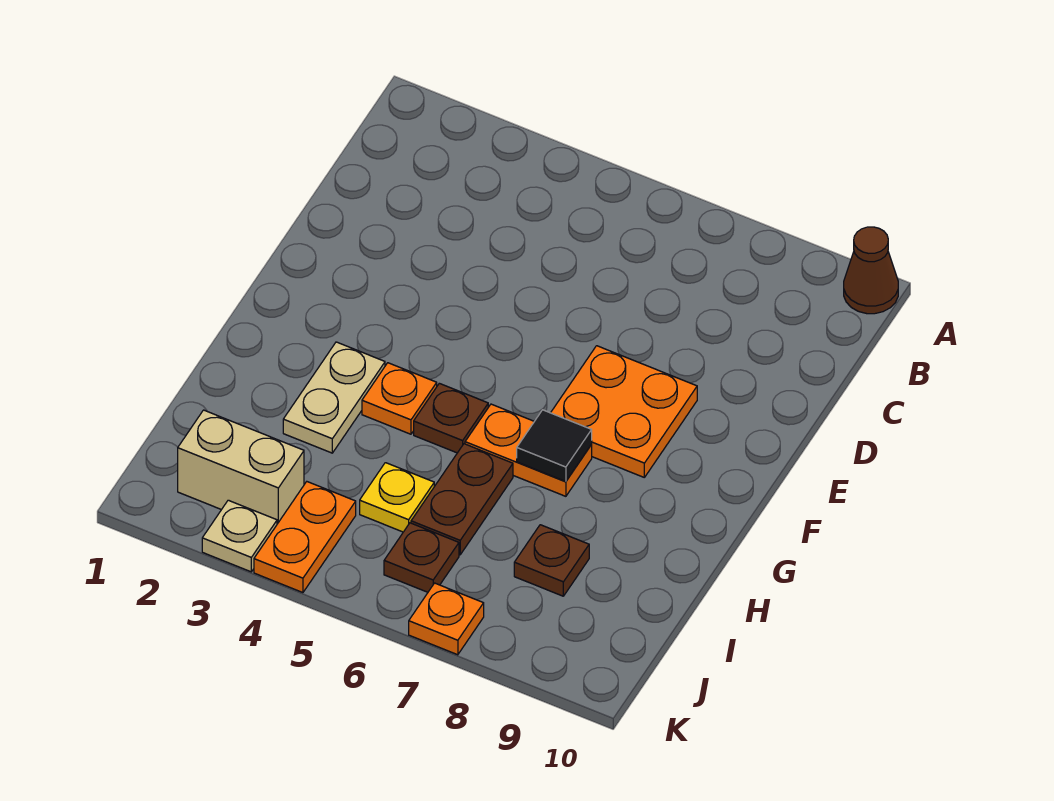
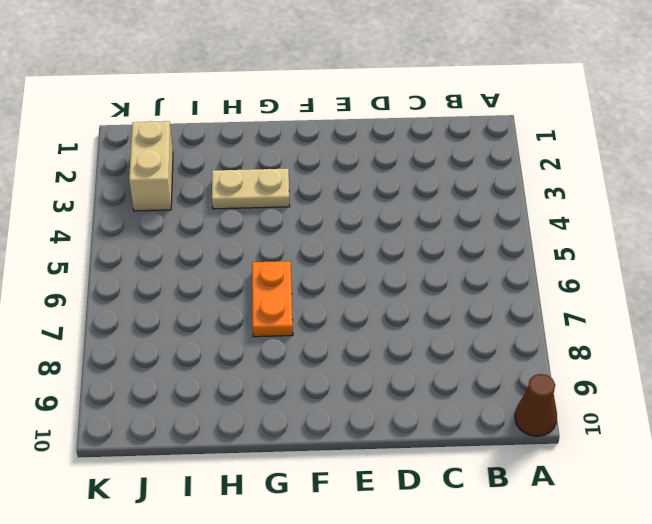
none -> orange 2x2 plate [551,346,697,477]
none -> orange 1x1 plate [362,363,437,434]
none -> brown 1x1 plate [414,383,488,453]

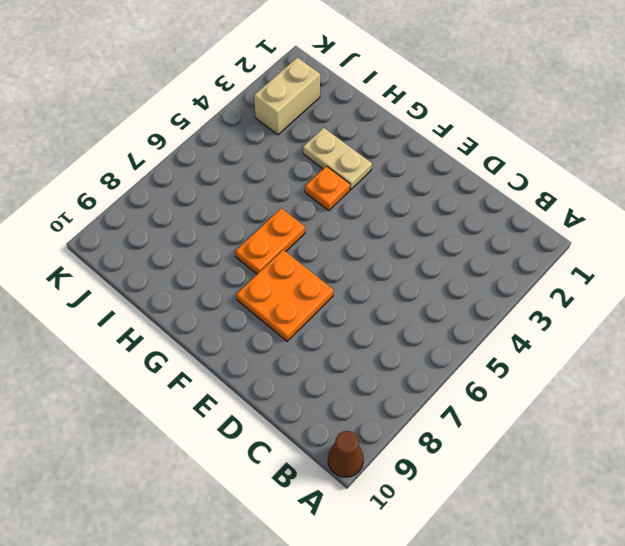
none -> brown 1x1 plate [414,383,488,453]
none -> brown 1x2 plate [411,444,513,555]
none -> yellow 1x1 plate [360,463,434,532]

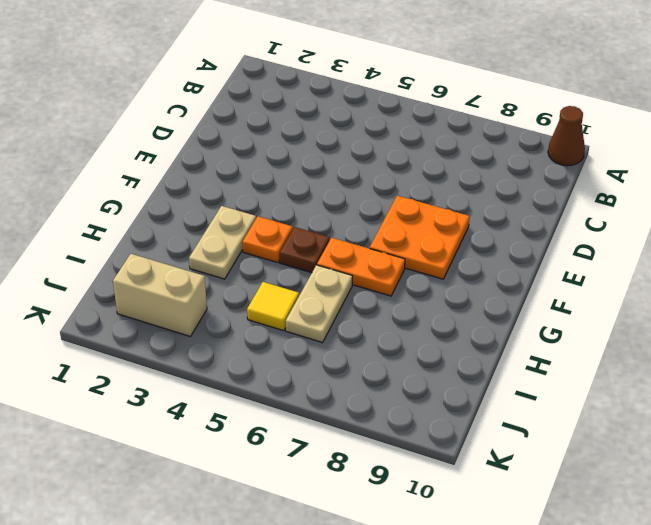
tan 1x2 plate [286,265,353,343] -> brown 1x2 plate [411,444,513,555]
yellow 1x1 tile [247,282,299,331] -> yellow 1x1 plate [360,463,434,532]
none -> brown 1x1 plate [514,525,589,596]
none -> orange 1x2 plate [254,482,356,593]
none -> brown 1x1 plate [384,523,459,592]

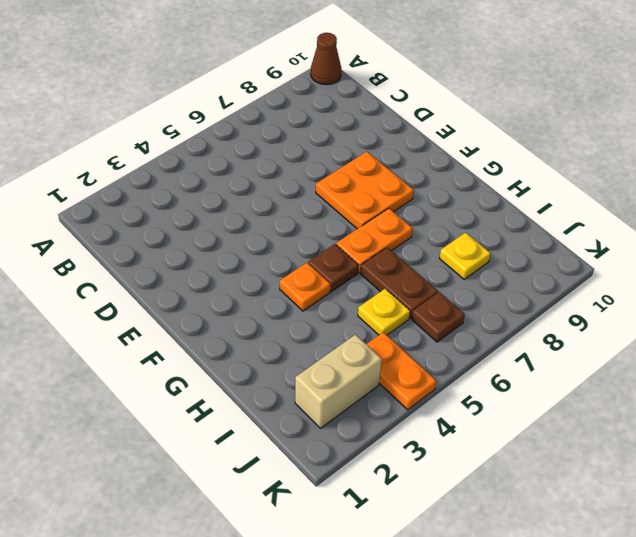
yellow 1x1 plate [439,233,491,279] -> brown 1x1 plate [514,525,589,596]
none -> tan 1x2 plate [283,342,385,453]
none -> tan 1x1 plate [202,500,277,572]
none -> orange 1x1 plate [409,583,484,655]

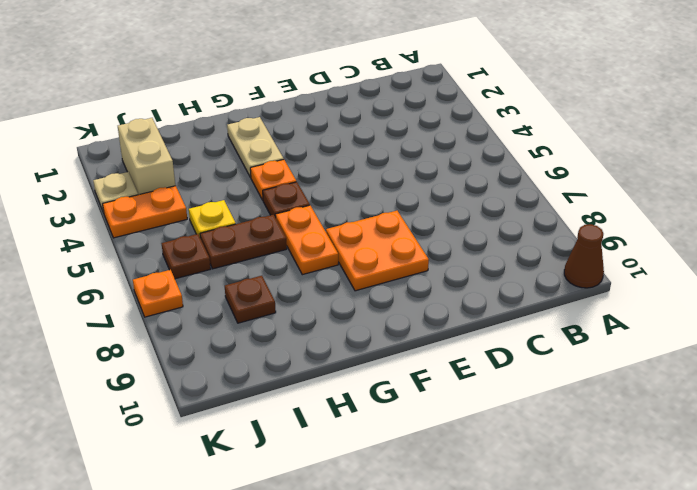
tan 1x2 plate [227,117,284,178] -> tan 1x2 plate turned to [283,342,385,453]
none -> black 1x1 tile [517,410,592,481]

